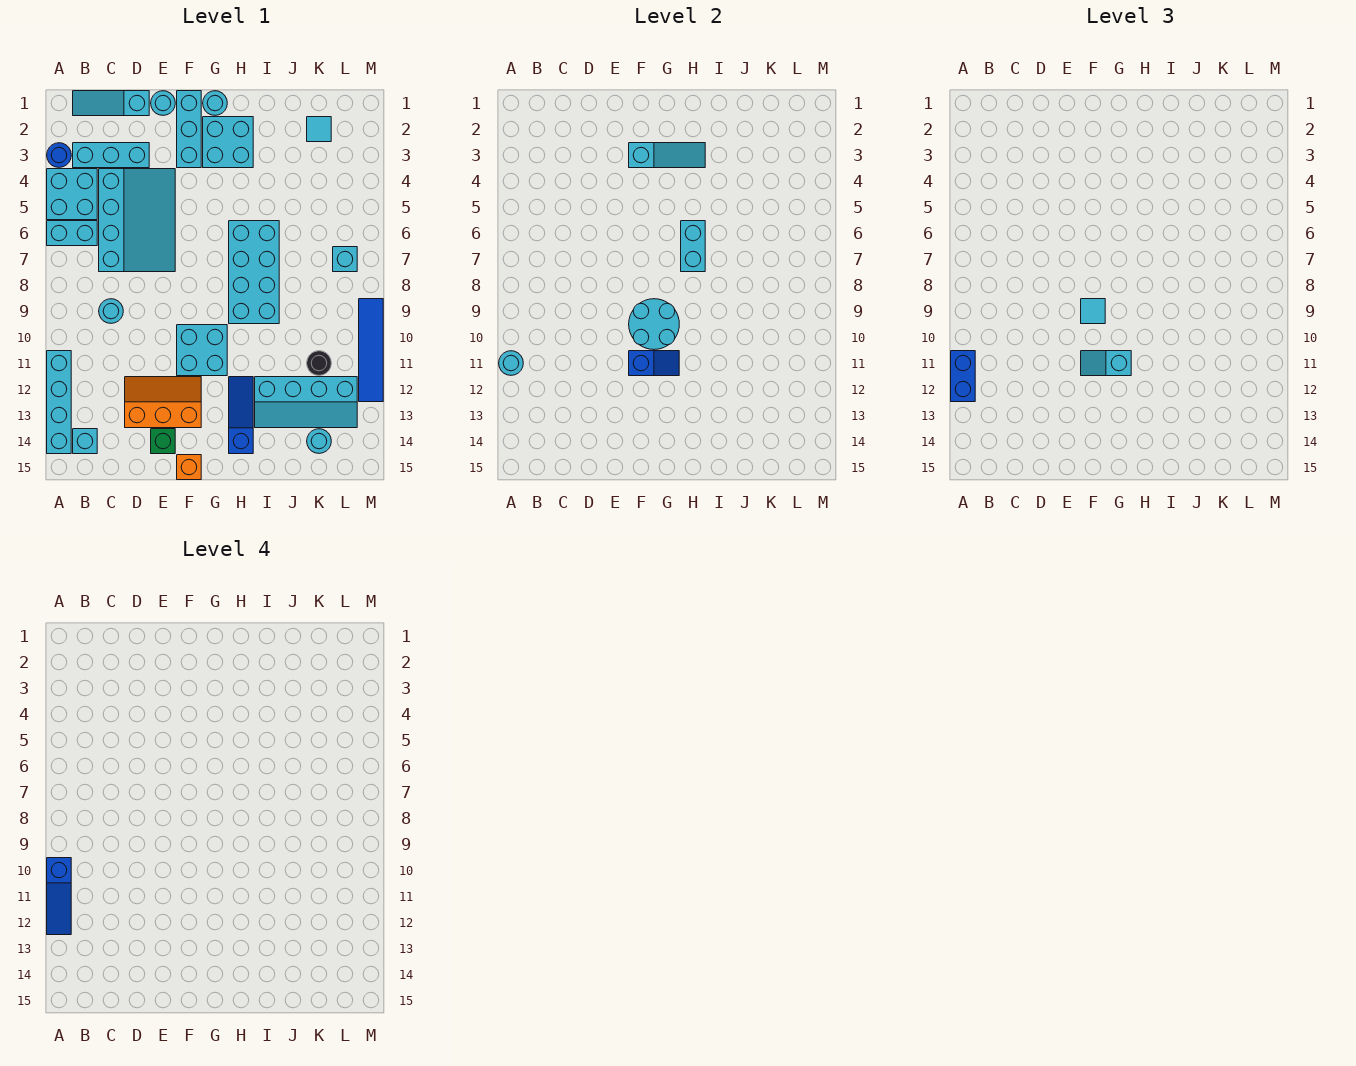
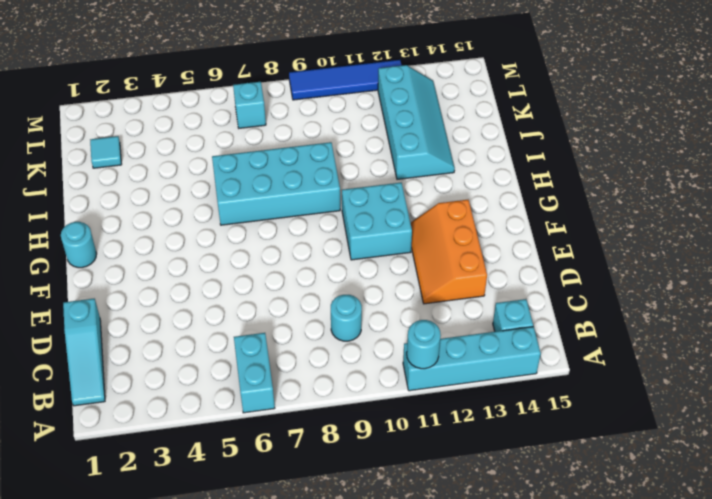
none -> blue 1x1 round brick [47,143,71,167]
none -> cyan 2x2 brick [47,169,97,220]
none -> cyan 1x3 brick [73,143,149,168]
none -> cyan 3x4 slope [99,169,175,272]

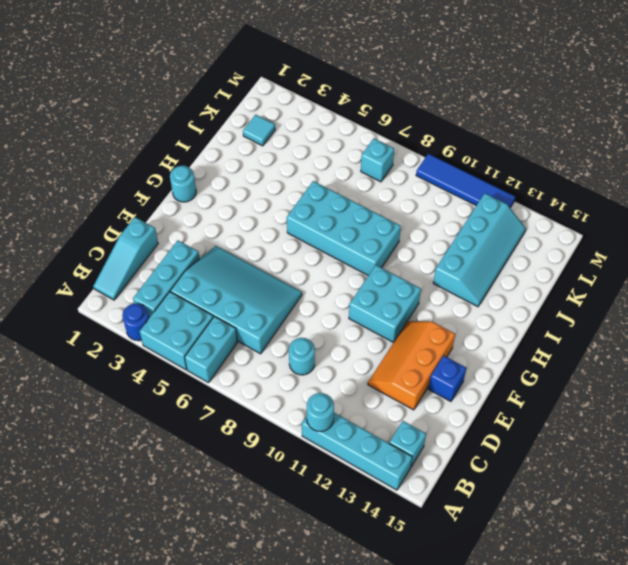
blue 1x1 brick [428,356,466,401] -> green 1x1 brick [151,429,175,454]
none -> cyan 1x1 round brick [151,91,175,115]
none -> cyan 1x3 brick [177,91,201,168]
none -> orange 1x1 brick [177,455,201,480]
none -> cyan 2x2 brick [203,117,253,168]

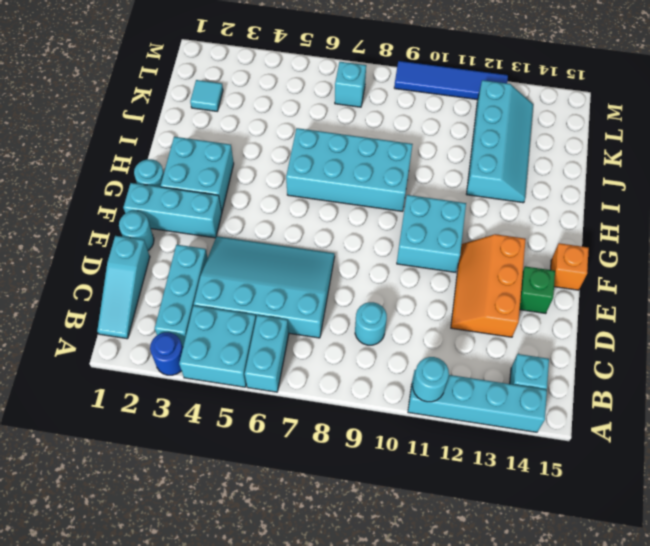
none -> blue 1x3 slope [229,377,253,454]
none -> black 1x1 round brick [307,351,331,375]
none -> cyan 1x1 round brick [307,429,331,453]
none -> cyan 1x3 slope [629,143,705,168]

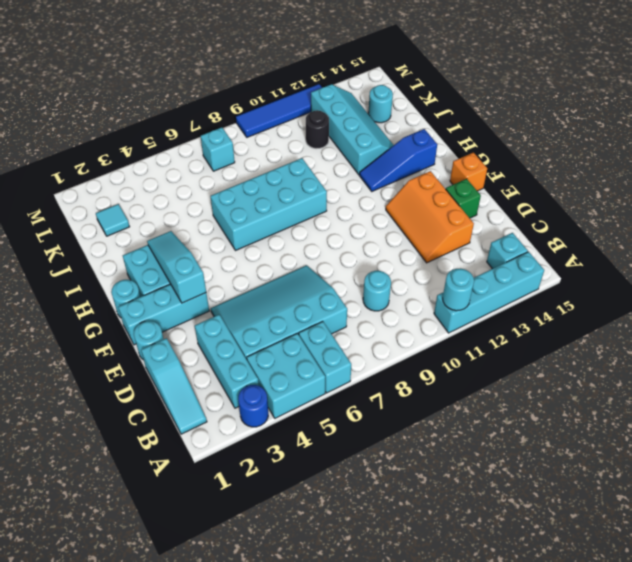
none -> cyan 2x2 brick [177,325,227,376]
none -> cyan 2x2 round brick [629,299,679,350]
none -> blue 1x2 slope [629,351,679,376]
none -> cyan 1x2 brick [681,221,705,272]

